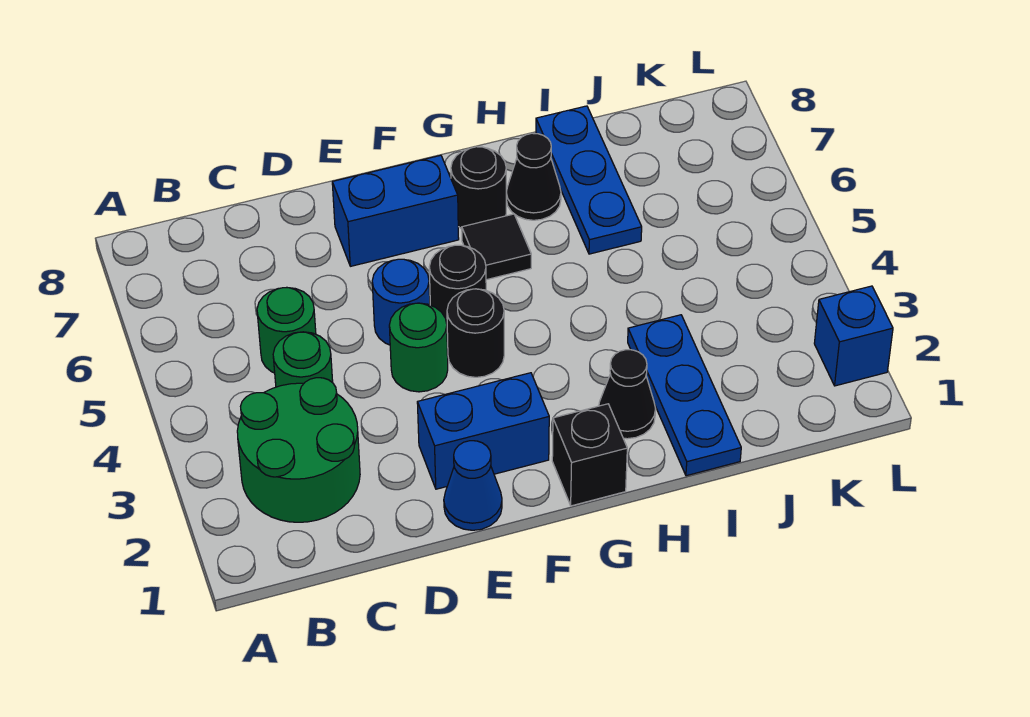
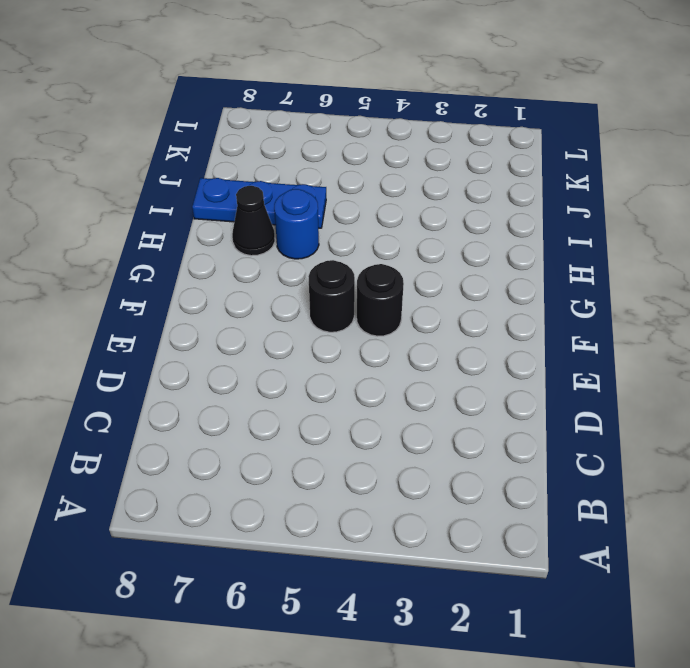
blue 1x1 round brick [274,189,319,259] -> blue 1x1 round brick moved to [372,259,430,345]
none -> green 2x2 round brick [237,378,360,522]
none -> green 1x1 round brick [273,332,333,387]
none -> green 1x1 round brick [257,288,316,373]

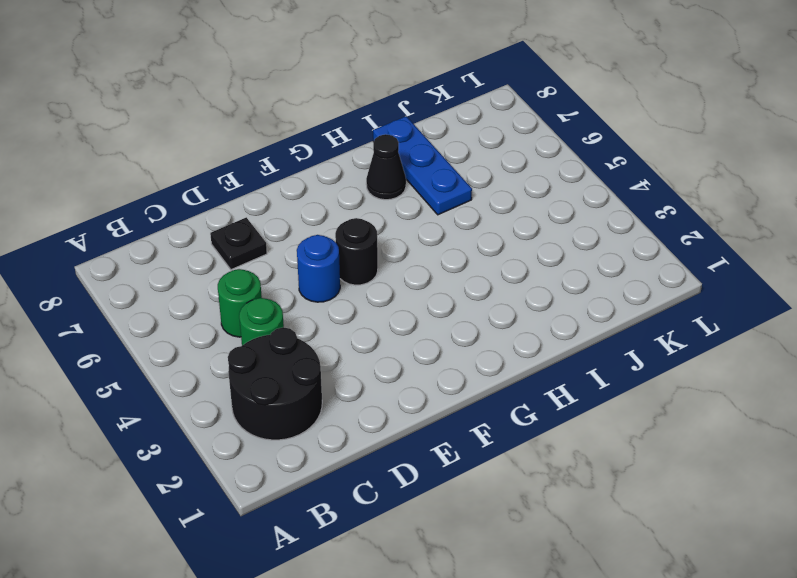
black 2x2 round brick [228,327,322,440] -> green 2x2 round brick [237,378,360,522]
black 1x1 plate [210,217,267,270] -> none
none -> blue 1x1 cone [444,441,502,530]
none -> blue 1x2 brick [417,373,549,489]
none -> green 1x1 round brick [389,303,448,392]

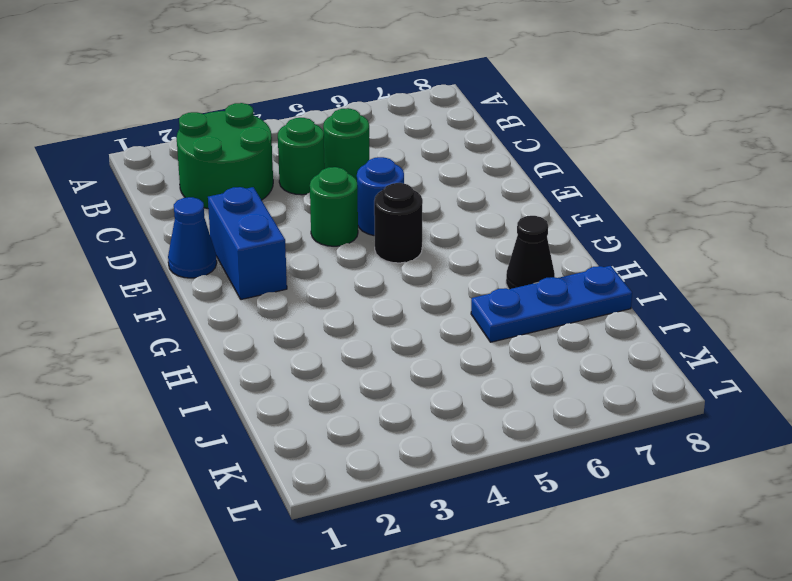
none -> blue 1x2 brick [332,155,459,266]
none -> black 1x1 round brick [447,289,504,377]
none -> black 1x1 brick [552,404,627,506]

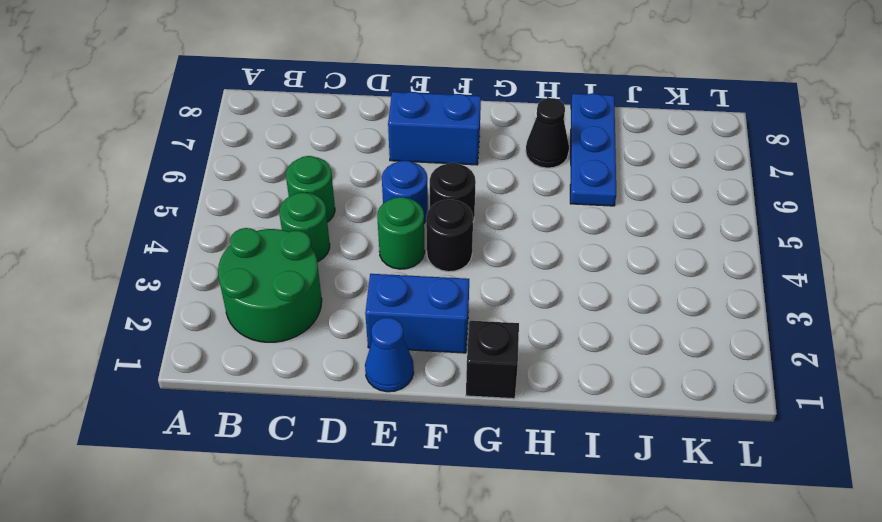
none -> black 1x1 tile [462,214,531,280]
none -> black 1x1 round brick [451,147,506,229]
none -> black 1x1 cone [599,350,656,439]

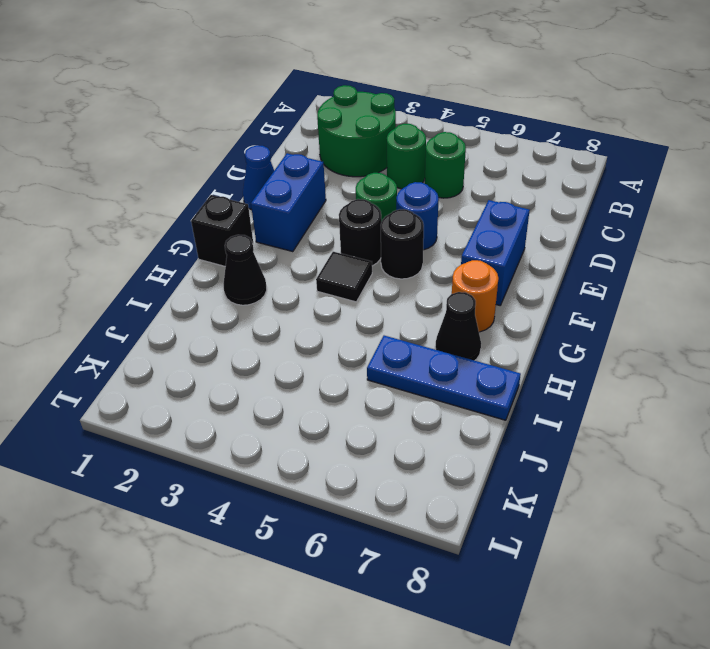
black 1x1 tile [316,252,372,302] -> black 1x1 tile moved to [462,214,531,280]
orange 1x1 round brick [452,260,498,332] -> black 1x1 round brick [451,147,506,229]
none -> blue 1x3 plate [628,315,741,476]
none -> blue 1x1 brick [814,286,893,386]

